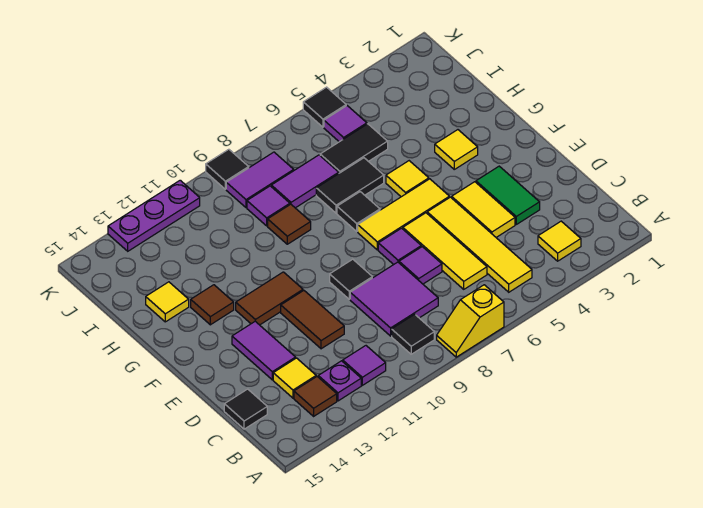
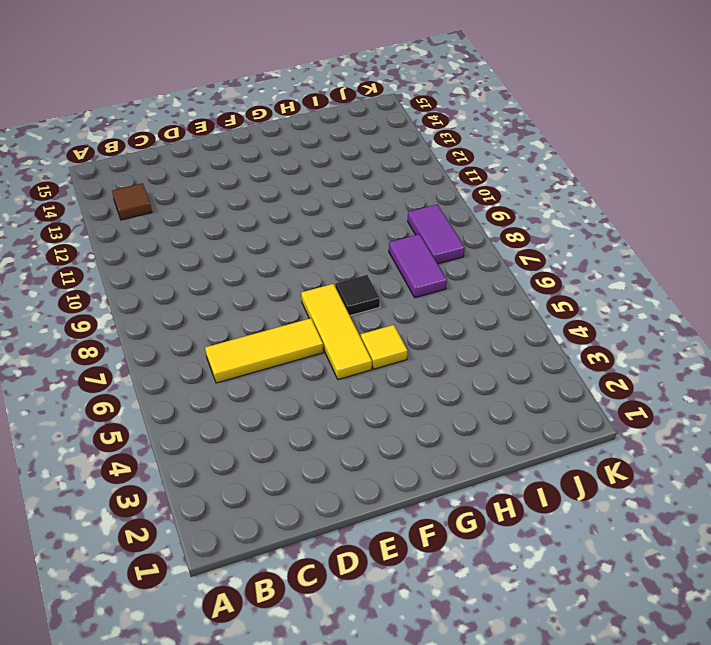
none -> yellow 1x2 slope [437,285,504,357]
none -> yellow 1x1 tile [538,221,581,261]
none -> yellow 1x4 tile [427,197,532,292]
none -> black 1x1 tile [392,314,434,354]

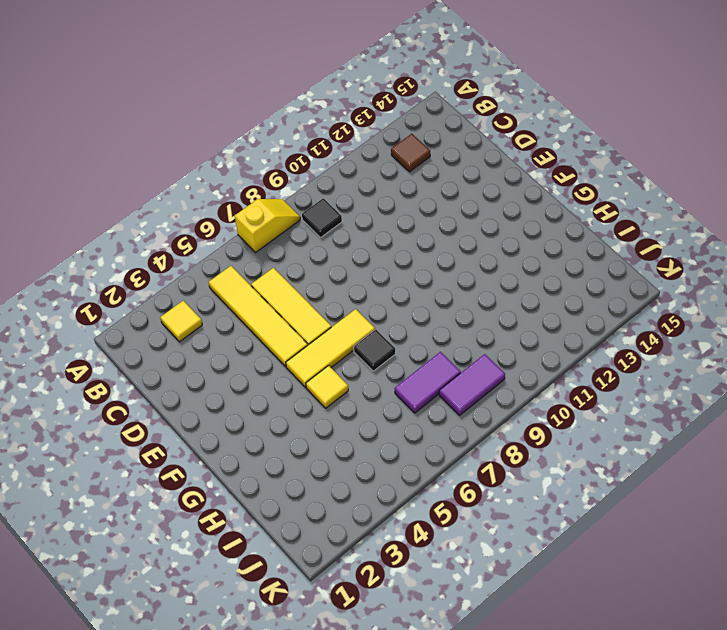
none -> purple 1x1 tile [343,346,386,385]
none -> purple 1x1 plate [318,361,361,401]
none -> purple 2x2 tile [350,262,438,336]
none -> yellow 1x1 tile [273,358,316,398]

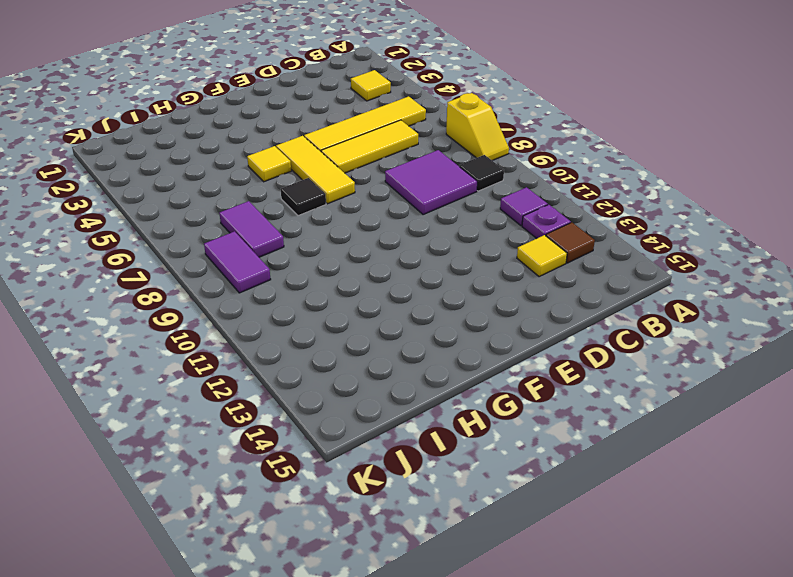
none -> black 1x1 tile [224,389,267,429]
none -> green 1x2 tile [476,166,540,224]
none -> yellow 1x2 tile [452,182,515,237]
none -> purple 1x1 tile [399,247,442,284]

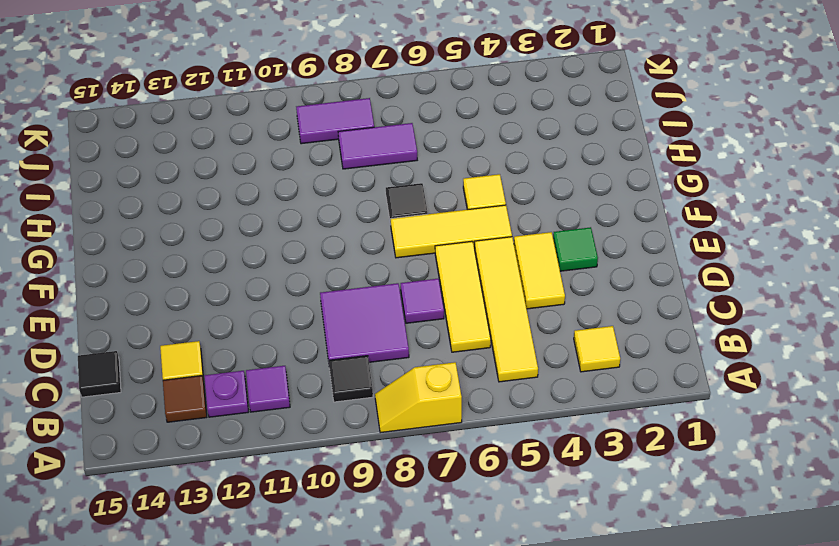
green 1x1 tile [553,227,598,271] -> green 1x2 tile [476,166,540,224]
none -> brown 1x2 tile [281,291,344,349]
none -> purple 1x2 tile [232,321,296,380]
none -> purple 1x1 tile [378,228,421,265]
none -> black 1x1 tile [330,259,372,299]

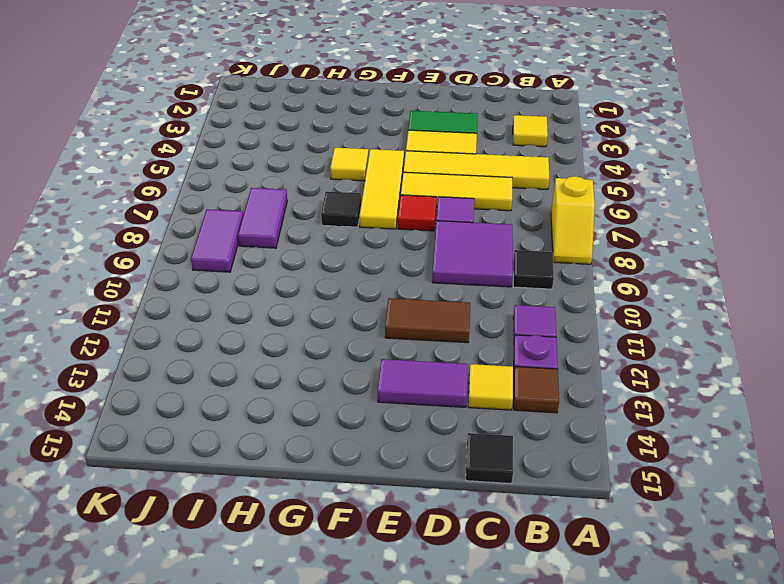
red 1x1 tile [398,195,436,231] -> purple 1x1 tile [378,228,421,265]
none -> black 1x1 tile [330,259,372,299]
none -> brown 1x2 tile [236,272,303,325]
none -> yellow 1x1 tile [435,130,478,169]
none -> brown 1x1 tile [191,285,234,325]

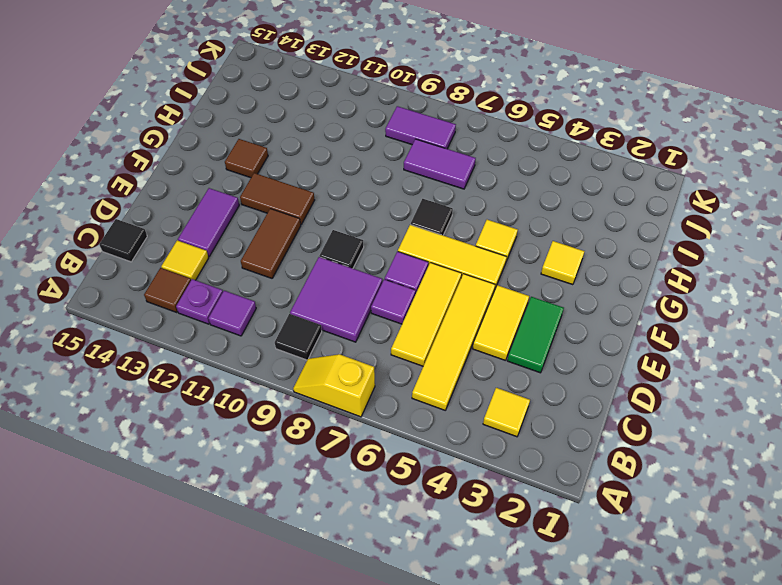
none -> black 1x2 tile [316,158,384,213]
none -> brown 1x1 tile [268,204,311,244]
none -> yellow 1x1 tile [146,282,189,322]
none -> black 1x2 tile [320,124,388,173]

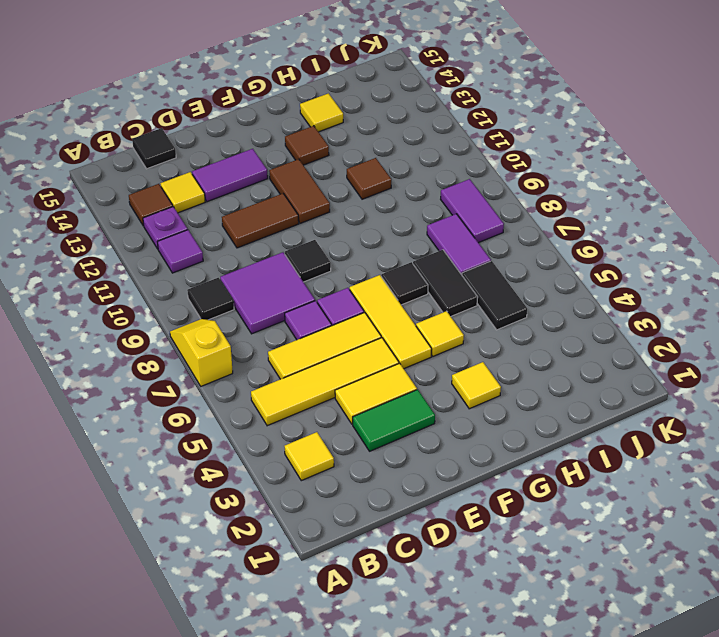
brown 1x1 tile [347,158,391,199] -> brown 1x1 tile moved to [268,204,311,244]
none -> purple 1x1 tile [247,186,290,226]
none -> purple 1x1 tile [324,106,367,142]
none -> black 1x1 tile [303,87,346,127]
none -> black 1x1 tile [206,149,249,189]

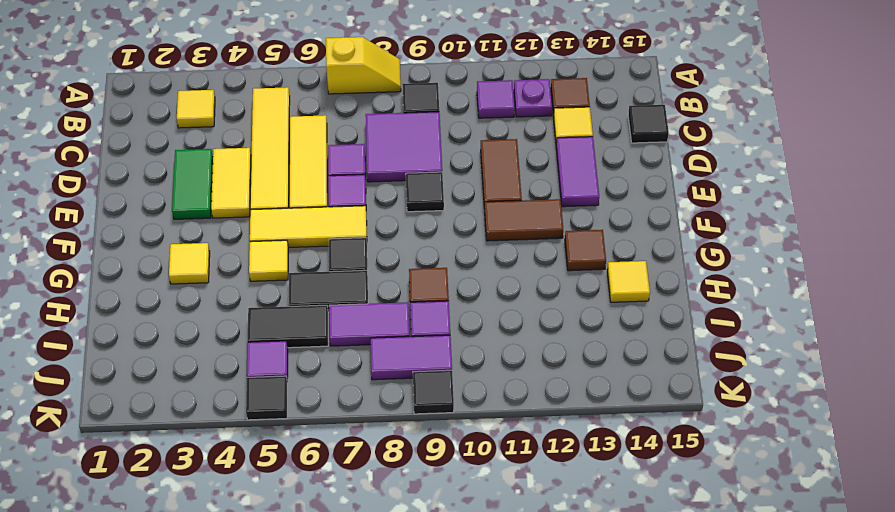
none -> purple 1x3 plate [108,180,200,251]

